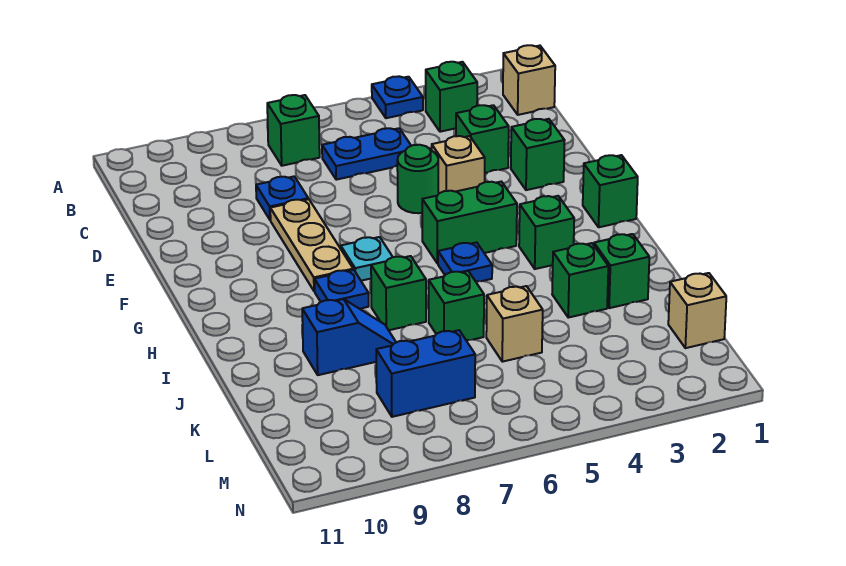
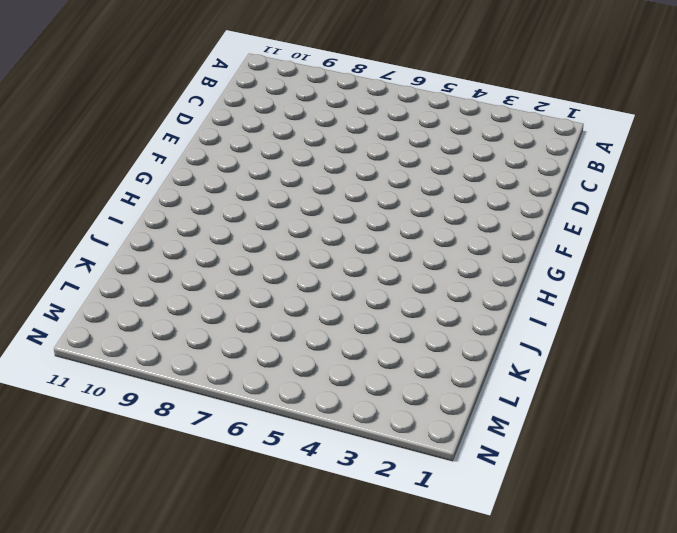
none -> blue 1x1 plate [372,76,423,118]
none -> tan 1x1 brick [503,45,555,115]
none -> green 1x1 brick [426,62,477,132]

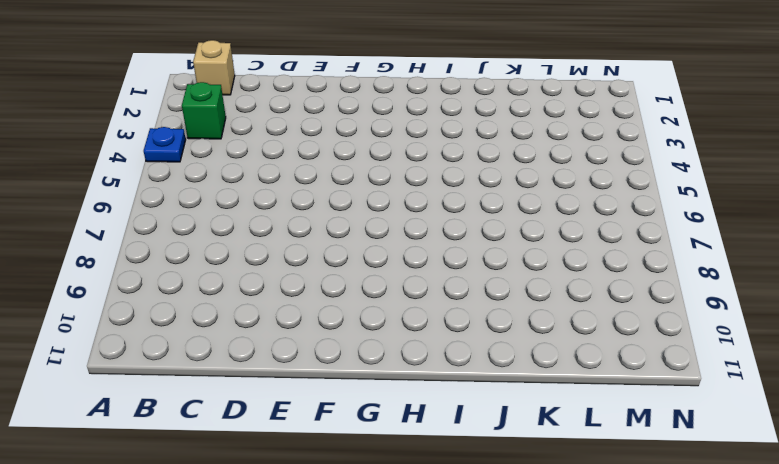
none -> green 1x1 brick [267,95,320,166]
none -> blue 1x2 plate [322,128,411,180]
none -> green 1x1 brick [456,105,509,173]

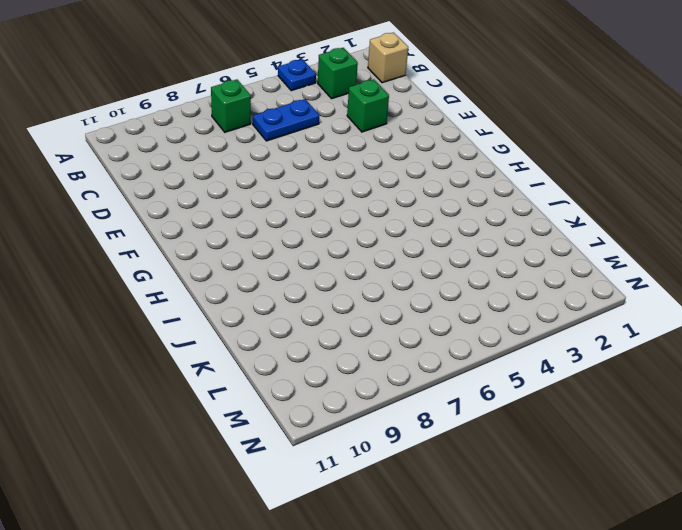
none -> blue 1x1 plate [256,177,308,220]
none -> green 1x1 brick [511,119,565,190]
none -> tan 1x1 brick [432,136,485,194]

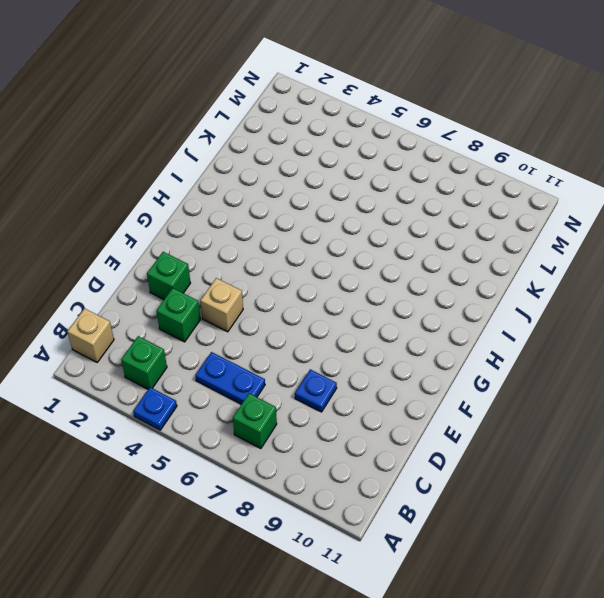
none -> green 1x1 round brick [397,145,438,213]
none -> tan 1x3 plate [270,199,353,291]
none -> green 1x1 brick [583,155,638,227]

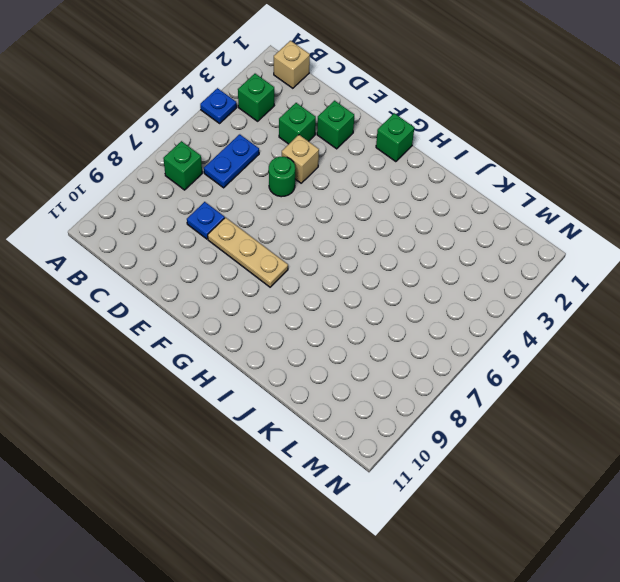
none -> green 1x2 brick [422,182,517,264]
none -> cyan 1x1 plate [341,237,392,281]
none -> green 1x1 brick [519,196,574,269]

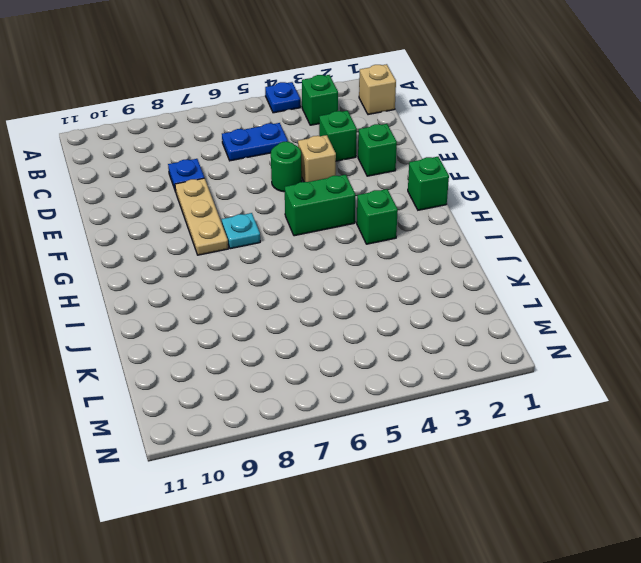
none -> green 1x1 brick [267,95,320,166]
none -> blue 1x1 plate [438,242,492,282]
none -> blue 1x1 plate [314,270,369,309]

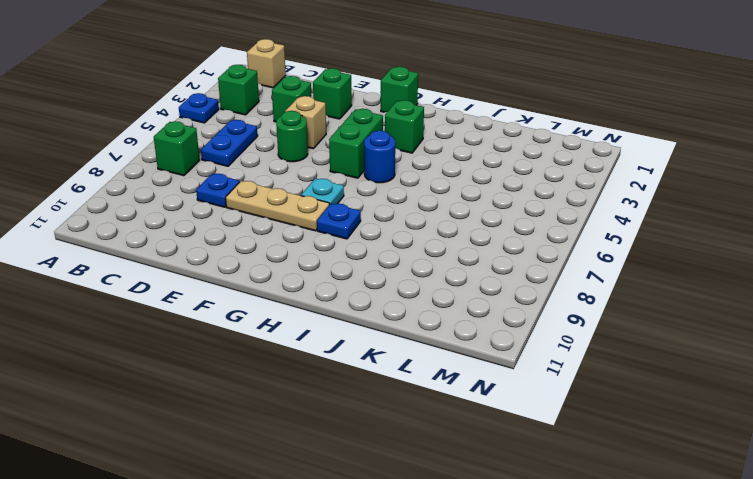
blue 1x1 round brick [364,131,395,183] -> blue 1x1 plate [438,242,492,282]
none -> green 1x1 brick [371,256,426,330]
none -> green 1x1 brick [594,234,649,308]
none -> green 1x1 brick [552,243,608,318]

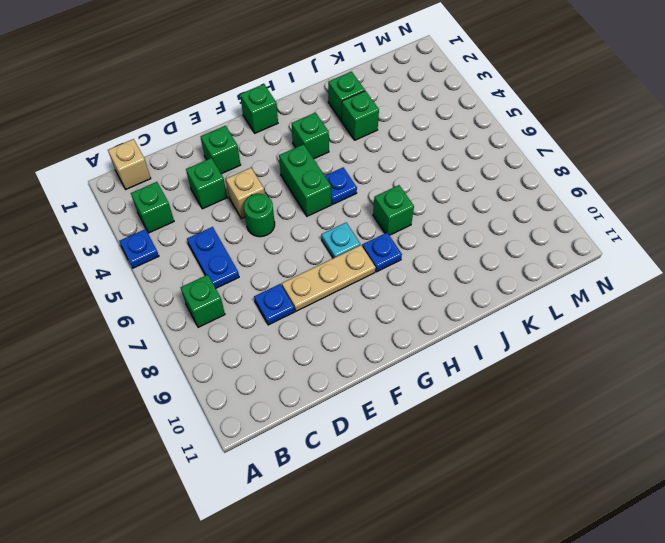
none -> green 1x1 brick [429,271,484,341]
none -> blue 1x2 slope [302,299,396,375]
none -> tan 1x1 brick [486,286,543,362]

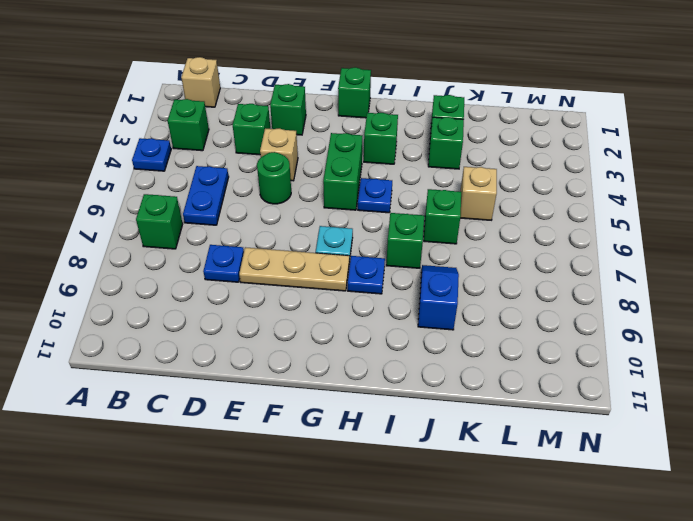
none -> tan 1x1 brick [668,273,726,348]
none -> blue 1x2 brick [376,330,475,417]

